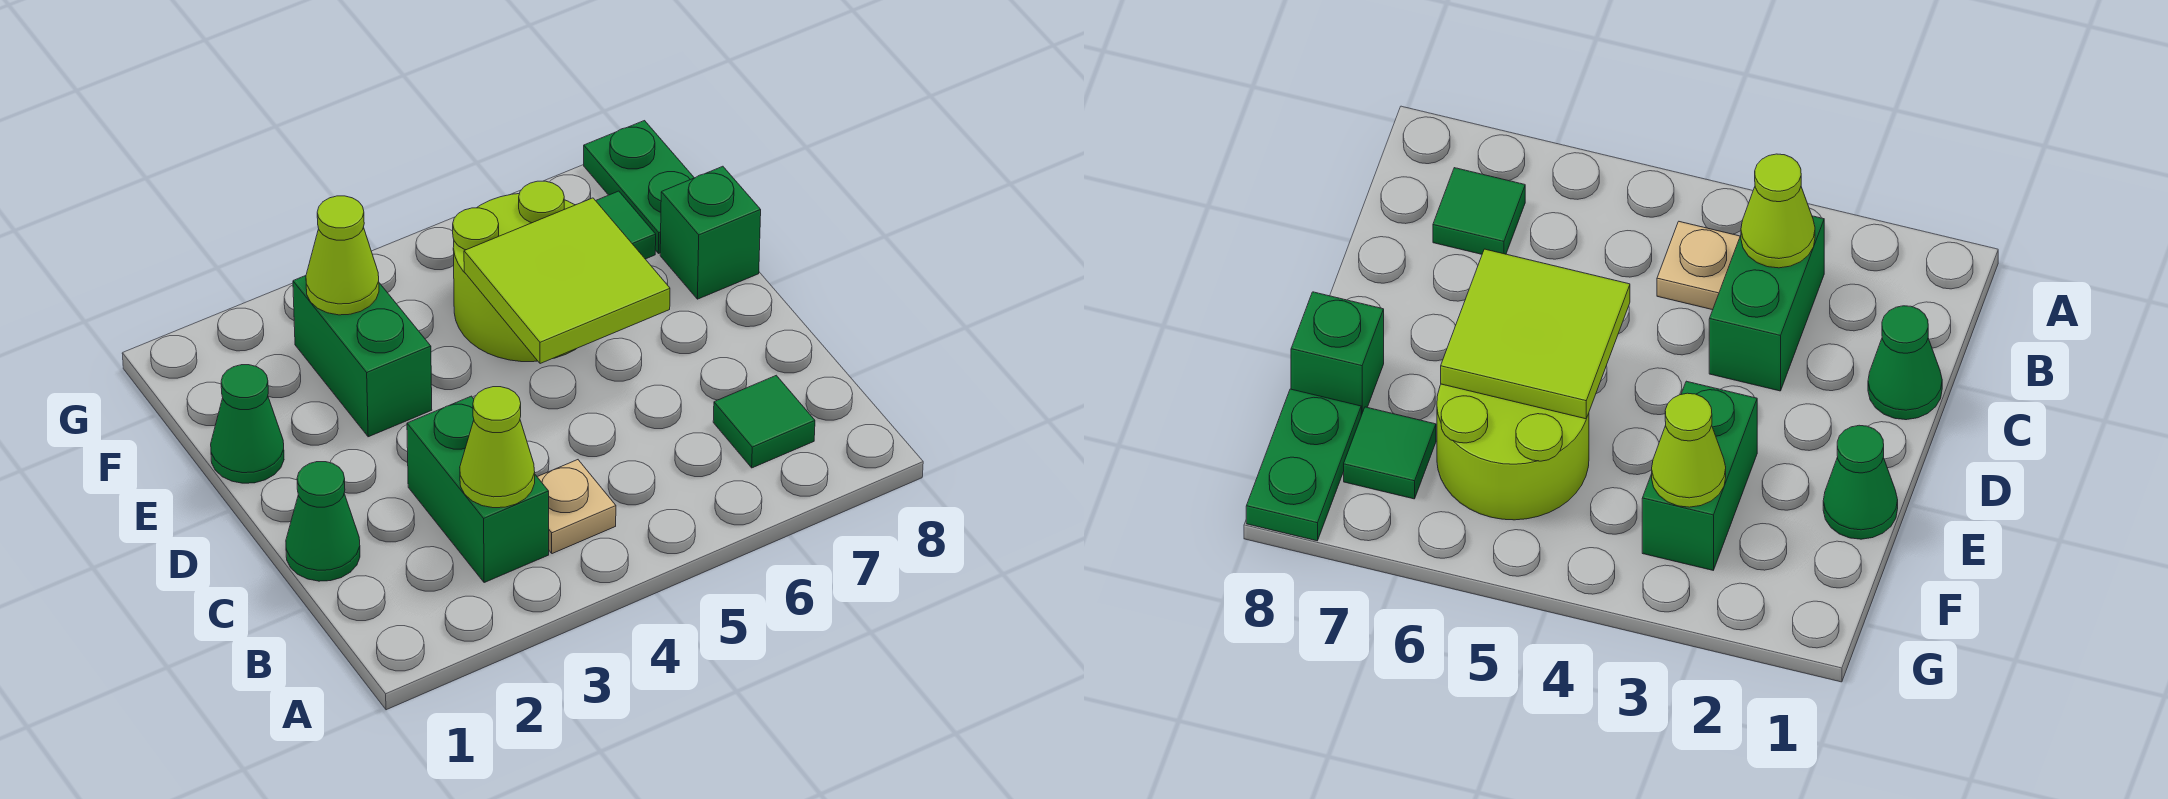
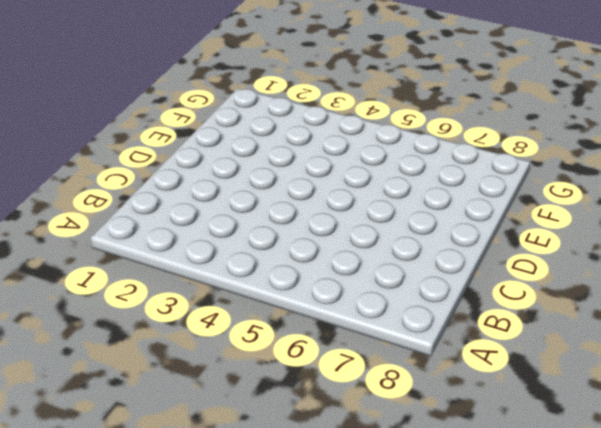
none -> green 1x2 brick [407,396,549,583]
none -> tan 1x1 plate [538,460,616,554]
none -> green 1x1 tile [713,375,815,468]

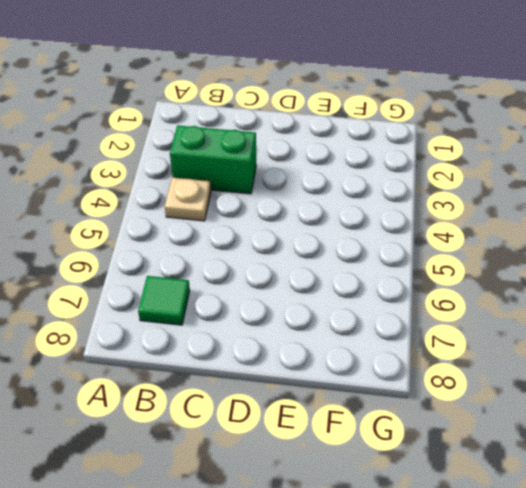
none -> green 1x1 cone [286,462,360,581]
none -> green 1x1 cone [211,365,284,483]
none -> green 1x2 brick [293,276,432,437]

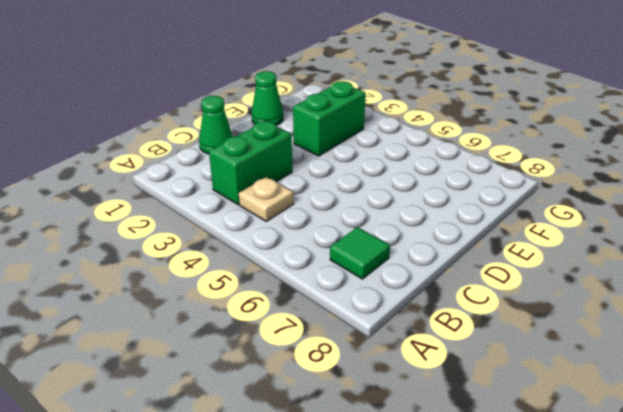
none -> lime 2x2 round brick [453,181,576,362]
none -> green 1x1 brick [660,166,761,299]
none -> green 1x1 tile [596,191,656,259]

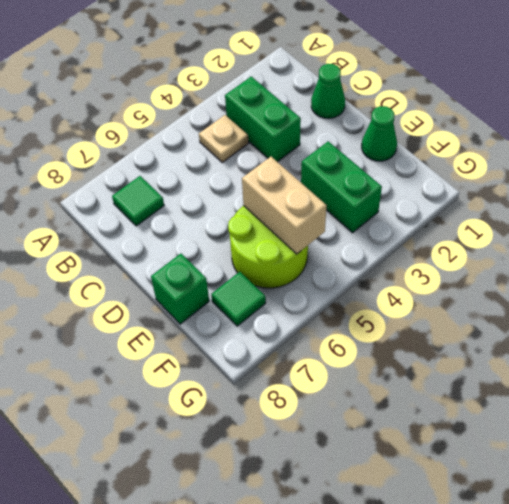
tan 1x2 brick [242,157,327,254] -> lime 2x2 tile [464,198,670,364]
none -> green 1x2 plate [584,121,694,254]
none -> lime 1x1 cone [460,387,535,508]
none -> lime 1x1 cone [306,196,379,315]

